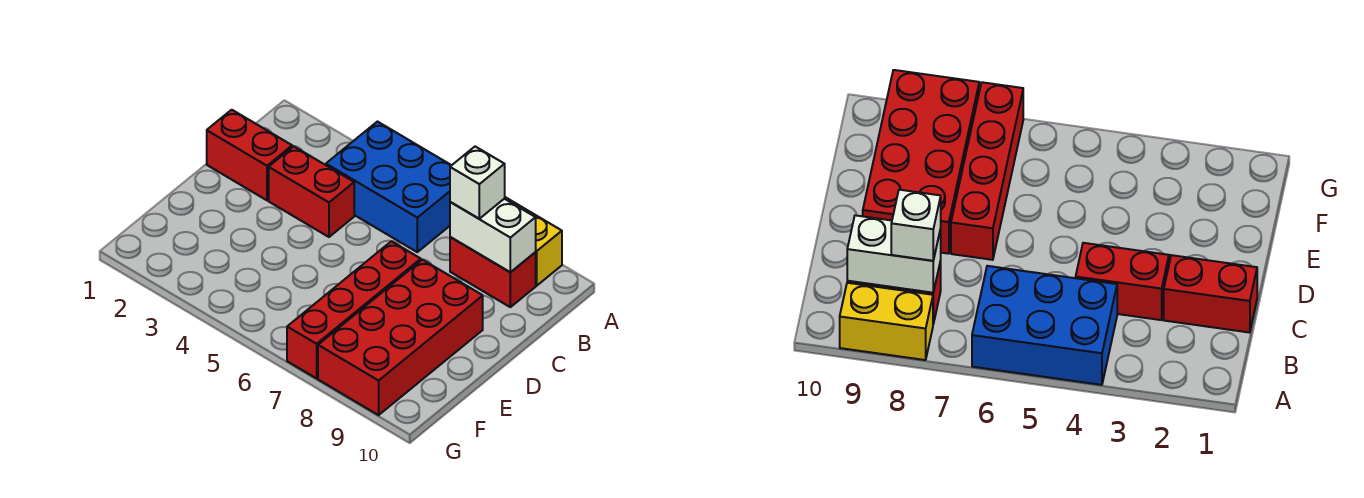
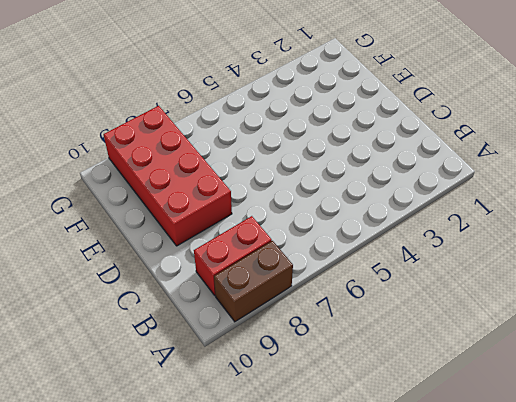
brown 1x2 brick [214,241,293,322] -> yellow 1x2 brick [504,197,562,286]
none -> blue 2x3 brick [326,122,451,252]
none -> red 1x2 brick [207,110,292,200]

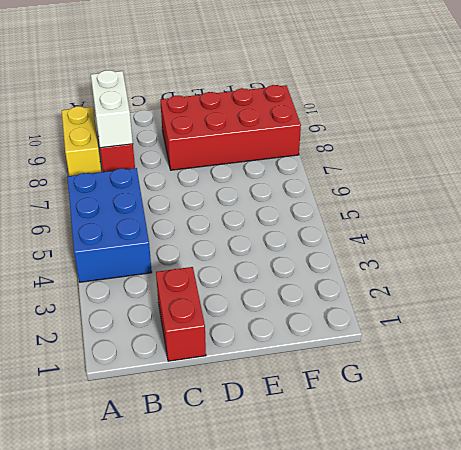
none -> red 1x2 brick [269,146,354,237]
none -> red 1x4 brick [287,241,421,378]

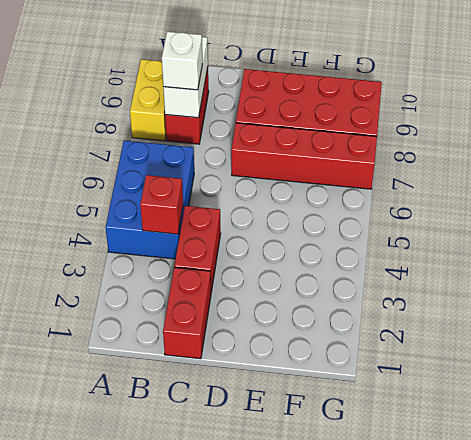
red 1x1 brick [140,175,183,234] -> none

